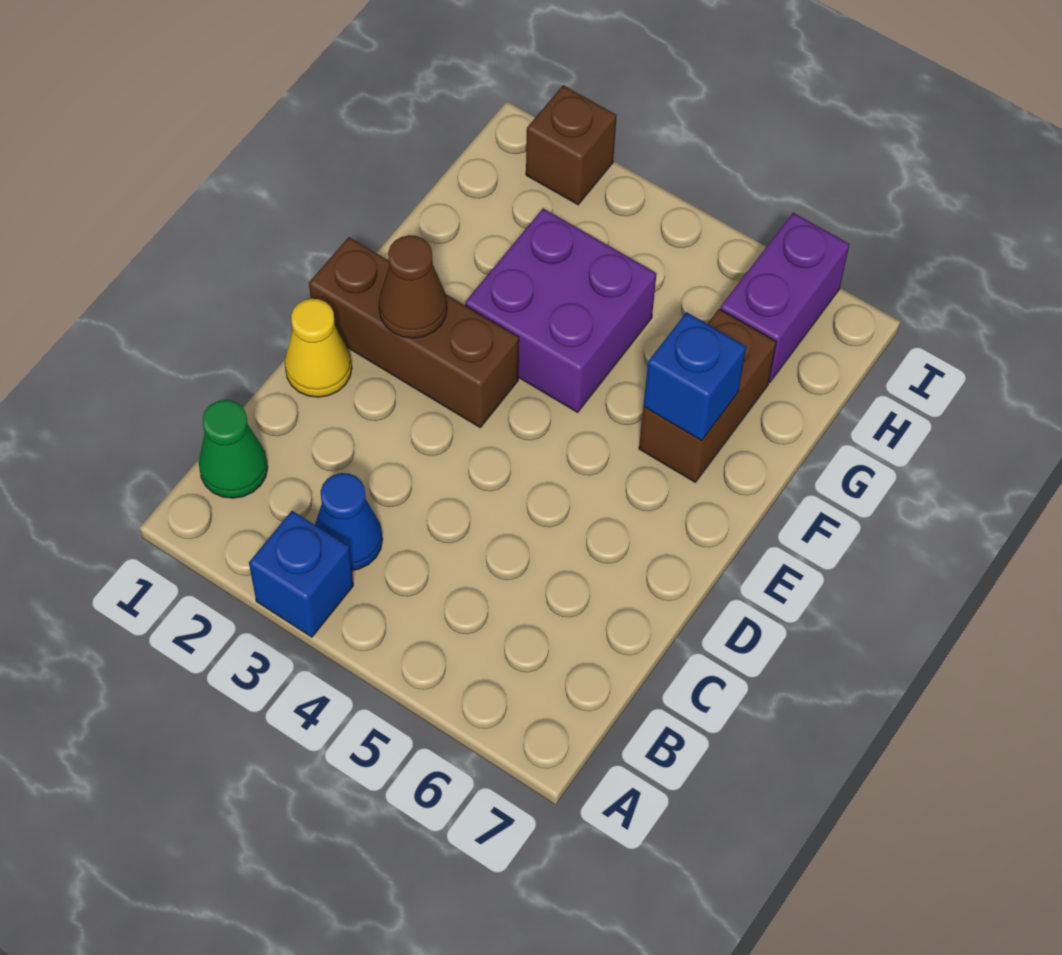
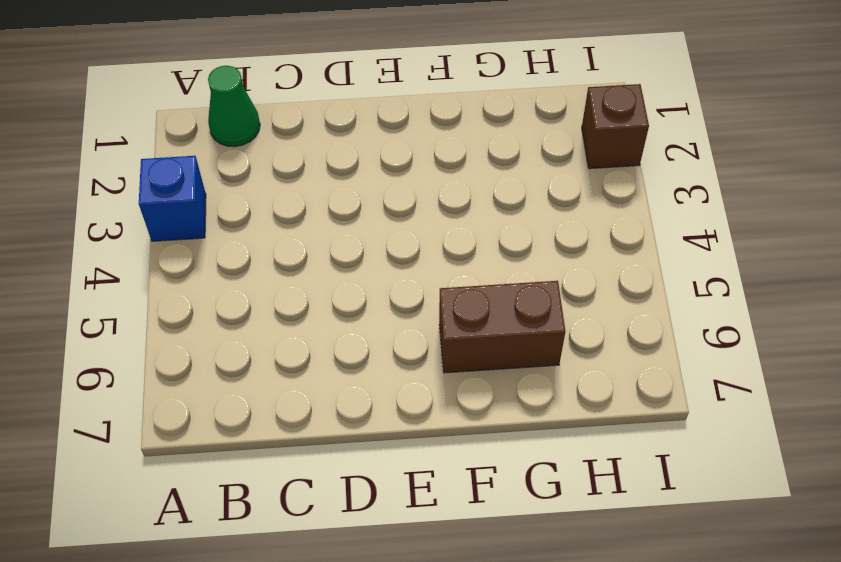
none -> blue 1x1 cone [315,473,383,570]
none -> yellow 1x1 cone [285,299,352,397]

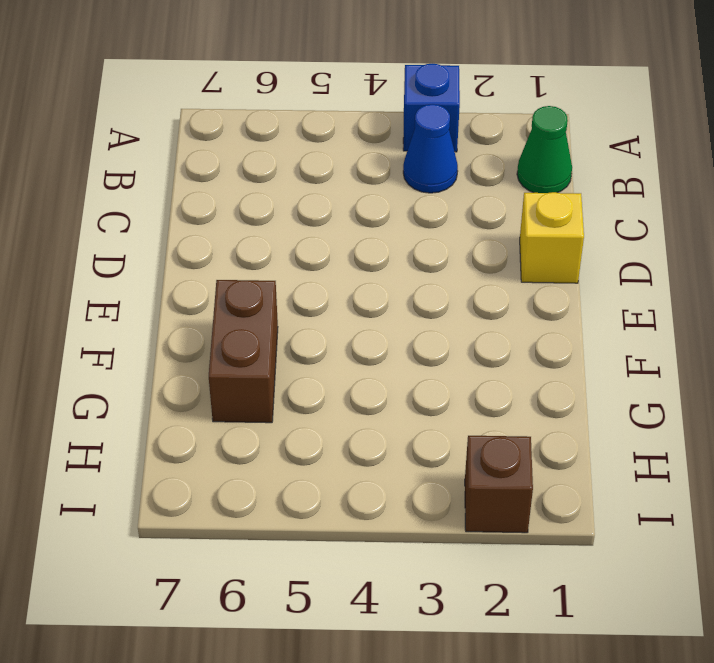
yellow 1x1 brick [520,192,584,283] -> yellow 1x1 cone [285,299,352,397]
none -> brown 1x3 brick [309,237,519,427]
none -> purple 2x2 brick [465,208,657,412]

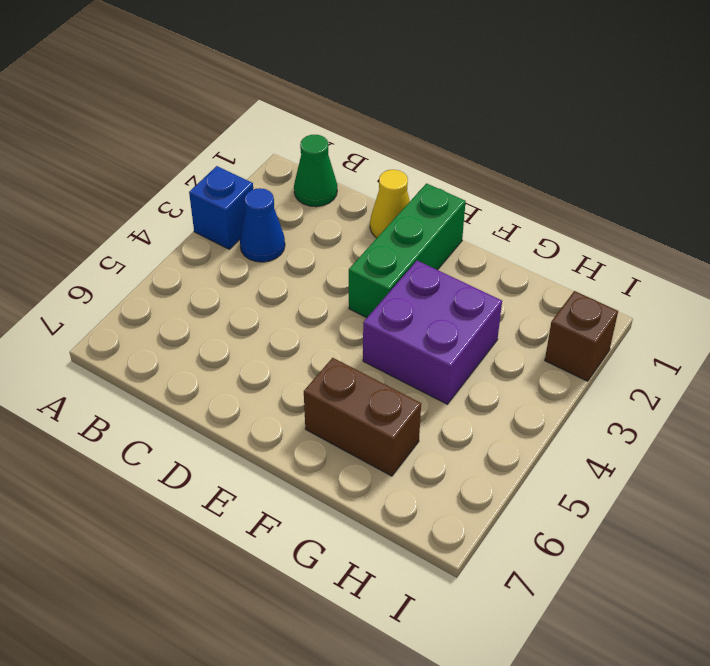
green 1x3 brick [349,183,466,318] -> brown 1x3 brick [309,237,519,427]
none -> purple 1x2 brick [720,213,850,382]
none -> brown 1x1 cone [379,235,447,338]

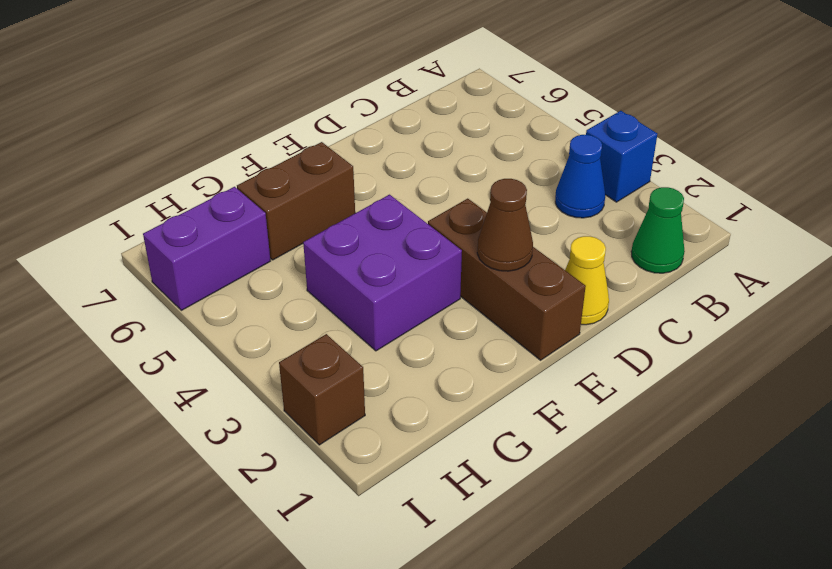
none -> blue 1x1 brick [644,312,746,440]

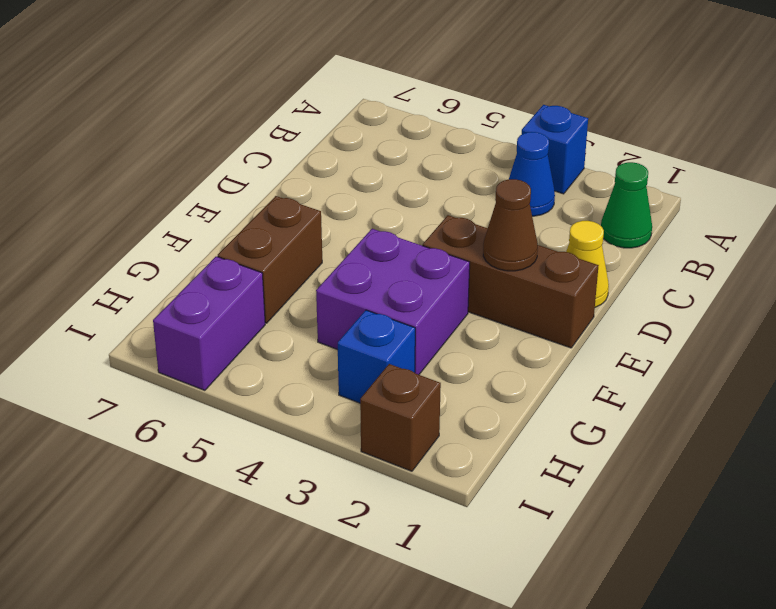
blue 1x1 brick [338,310,415,403] -> blue 1x1 brick moved to [644,312,746,440]

